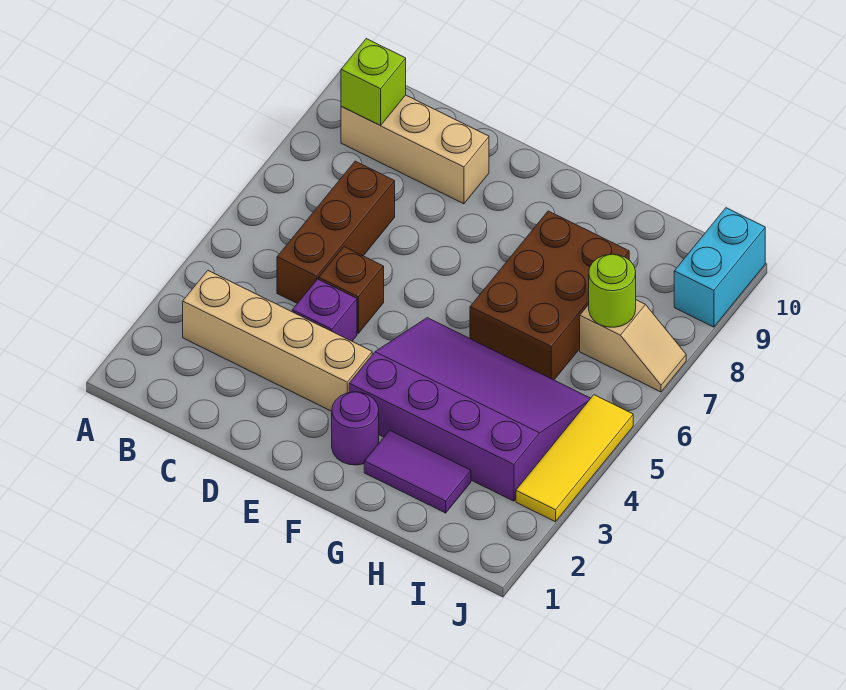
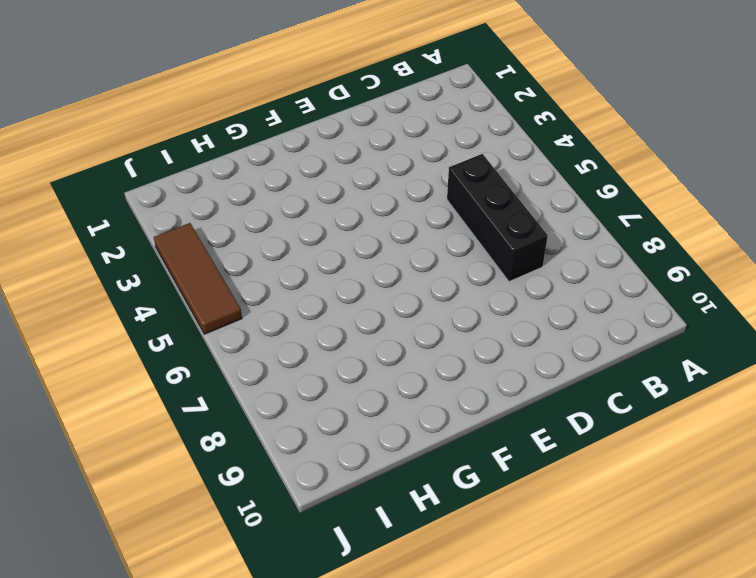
black 1x3 brick [447,154,548,282] -> brown 1x3 brick [277,161,395,303]
brown 1x3 tile [154,223,242,334] -> yellow 1x3 tile [516,395,633,522]
none -> tan 1x4 brick [183,271,372,411]
none -> tan 1x3 brick [341,95,489,204]
none -> purple 1x1 brick [292,279,357,341]

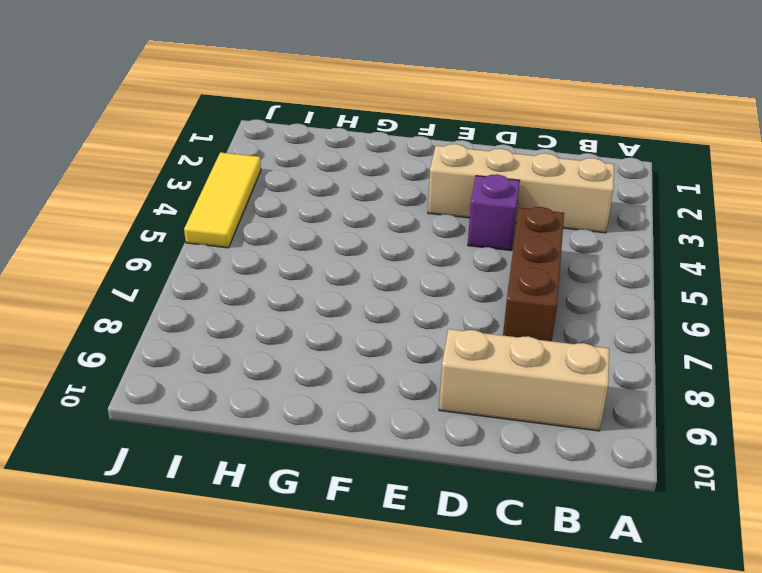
none -> brown 1x1 brick [319,247,384,333]
none -> purple 1x1 round brick [332,392,379,465]
none -> purple 3x4 slope [349,318,591,501]

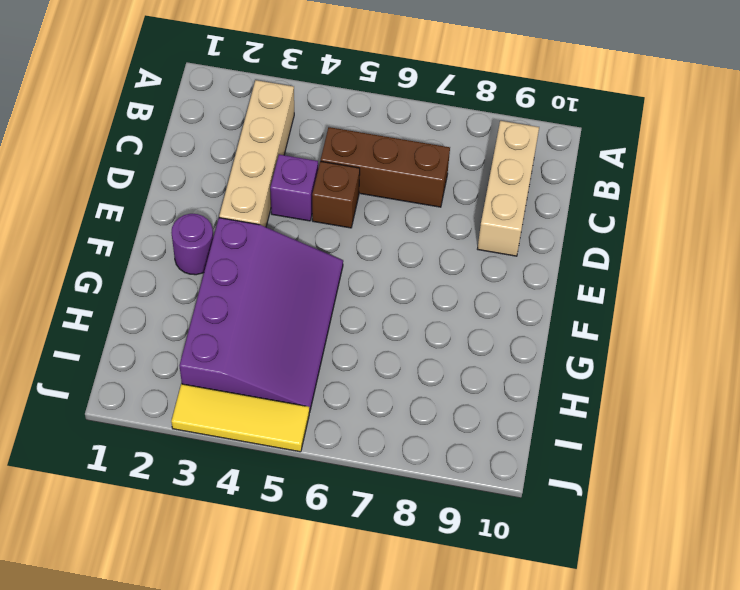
none -> purple 1x2 tile [364,430,471,513]
none -> brown 2x3 brick [470,211,629,380]
none -> tan 1x2 slope [580,300,686,392]

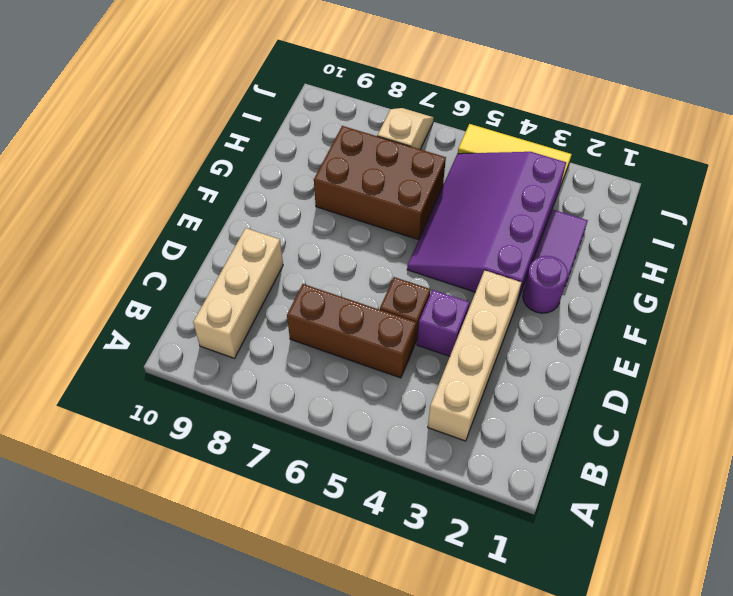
none -> cyan 1x2 brick [674,208,765,327]
none -> lime 1x1 brick [341,39,406,126]
none -> lime 1x1 round brick [589,254,636,327]

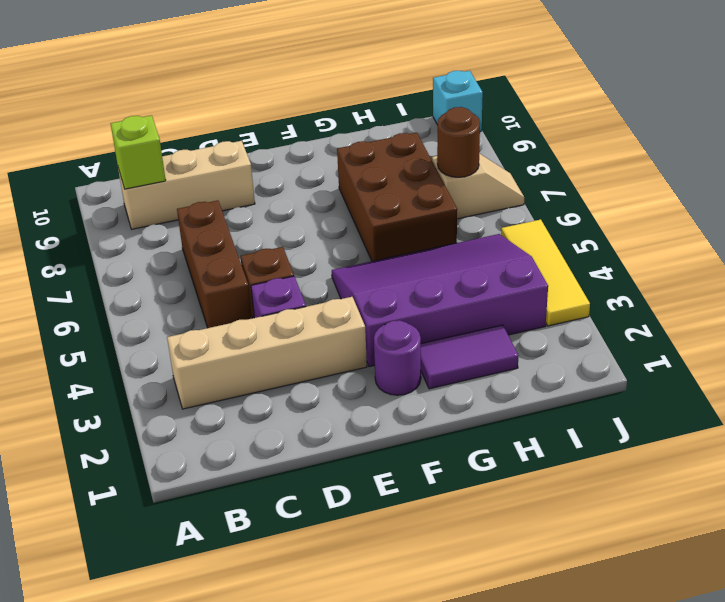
brown 1x1 round brick [437,107,480,177] -> lime 1x1 round brick [589,254,636,327]
cyan 1x1 brick [433,71,483,132] -> cyan 1x2 brick [674,208,765,327]

